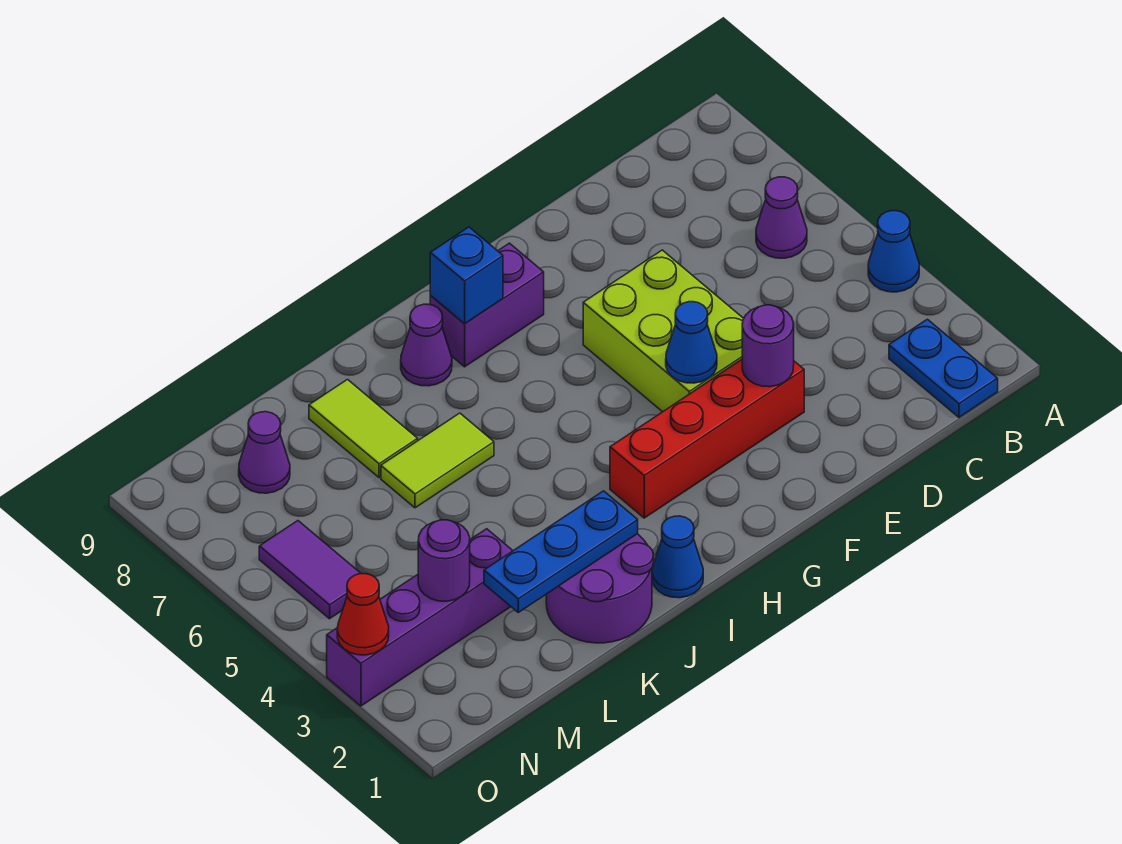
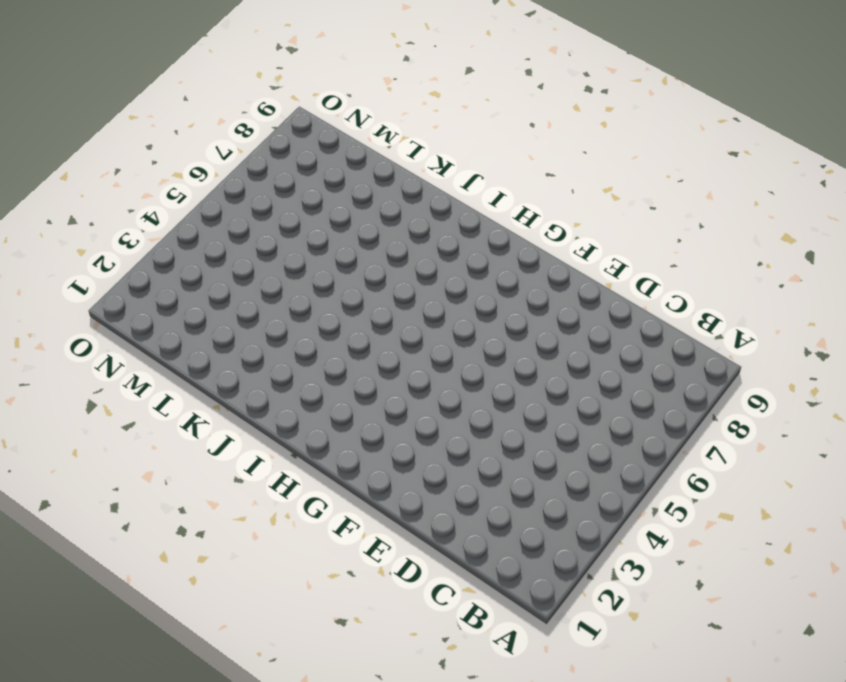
none -> blue 1x1 cone [868,211,919,292]
none -> blue 1x2 plate [889,319,998,417]
none -> purple 1x1 cone [756,177,807,258]

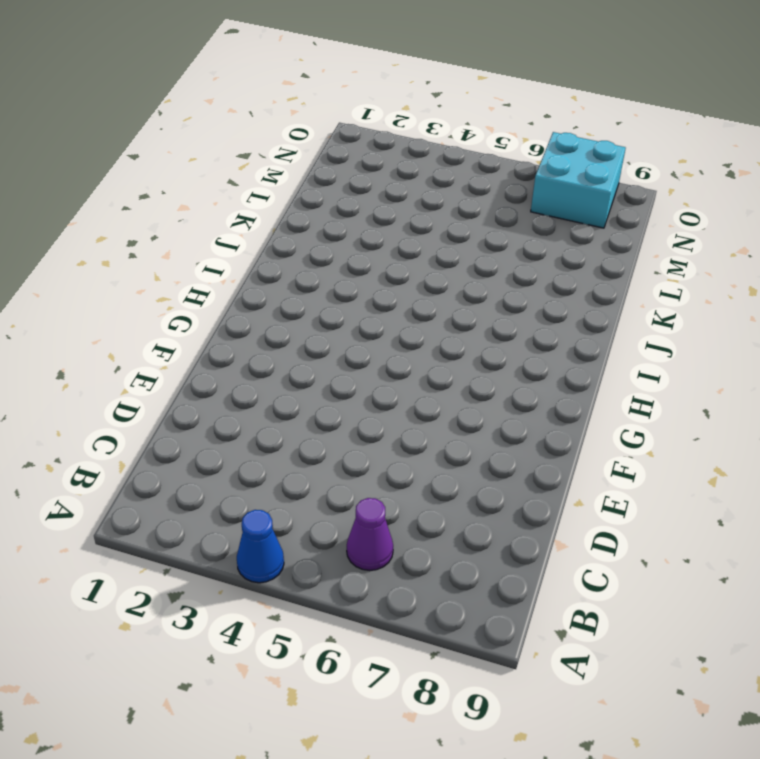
cyan 2x2 brick [531,132,626,228] -> none
none -> blue 1x2 plate [889,319,998,417]
none -> red 1x4 brick [610,360,804,518]
none -> lime 2x3 brick [583,250,744,412]

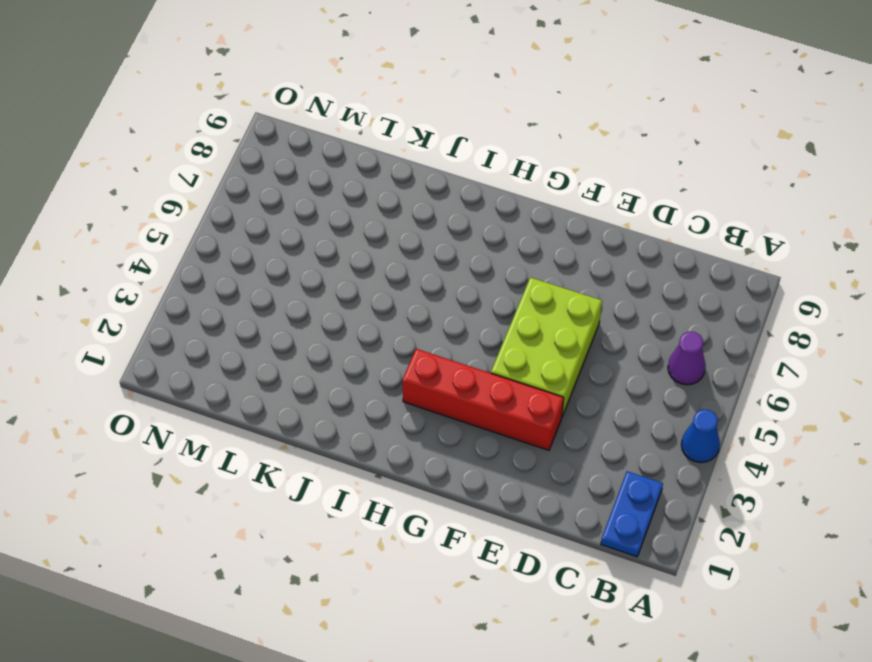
none -> purple 1x2 brick [430,243,544,367]
none -> blue 1x1 cone [652,516,703,598]
none -> purple 1x1 cone [401,304,452,386]

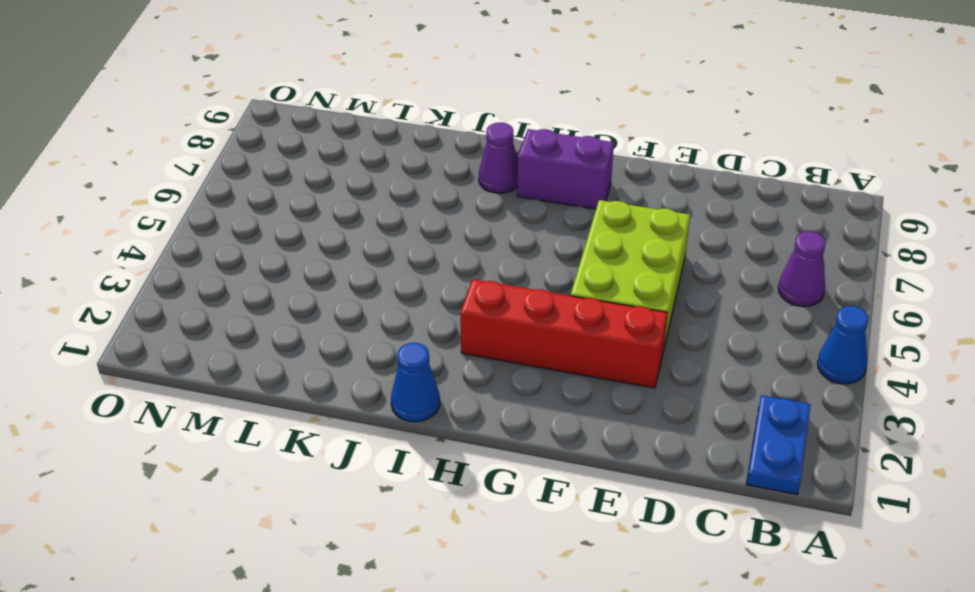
none -> purple 2x2 round brick [546,534,654,643]
none -> lime 1x2 tile [381,413,494,508]
none -> lime 1x2 tile [309,380,418,478]

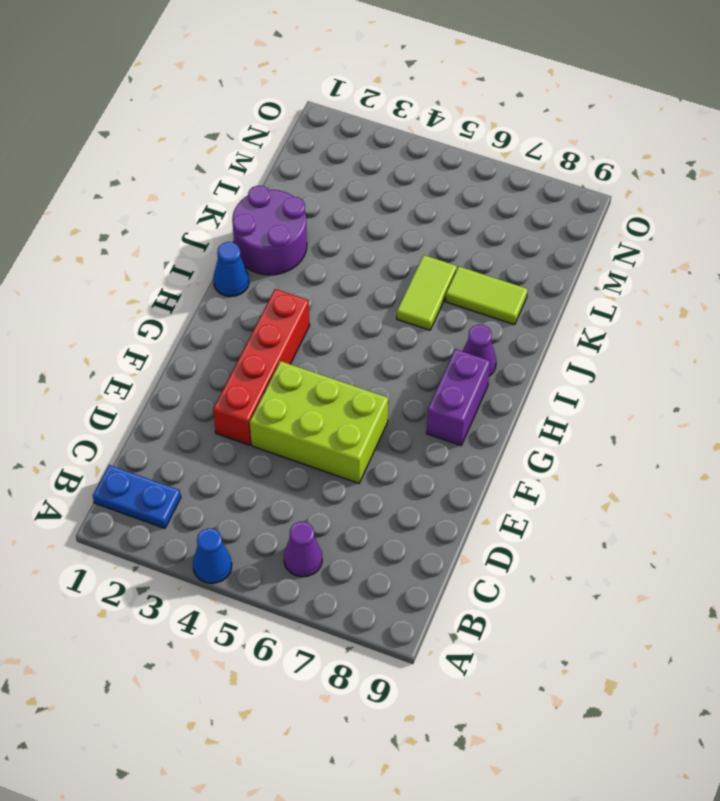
none -> purple 1x4 brick [327,529,513,706]
none -> purple 1x1 cone [239,412,290,493]
none -> purple 1x2 tile [259,521,361,619]

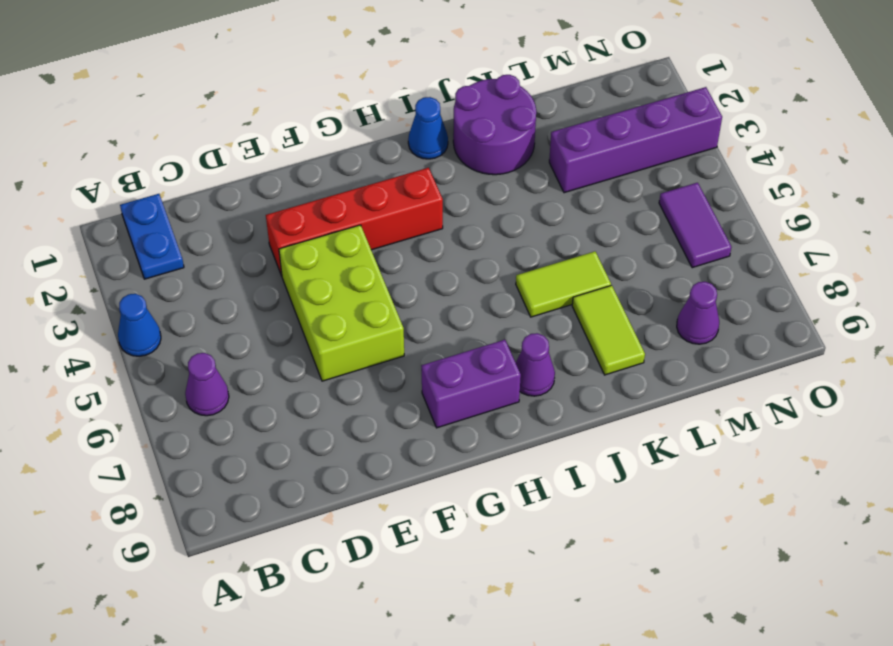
none -> purple 1x1 round brick [742,305,794,387]
none -> blue 1x1 cone [666,302,717,383]
none -> blue 1x1 brick [430,227,503,324]

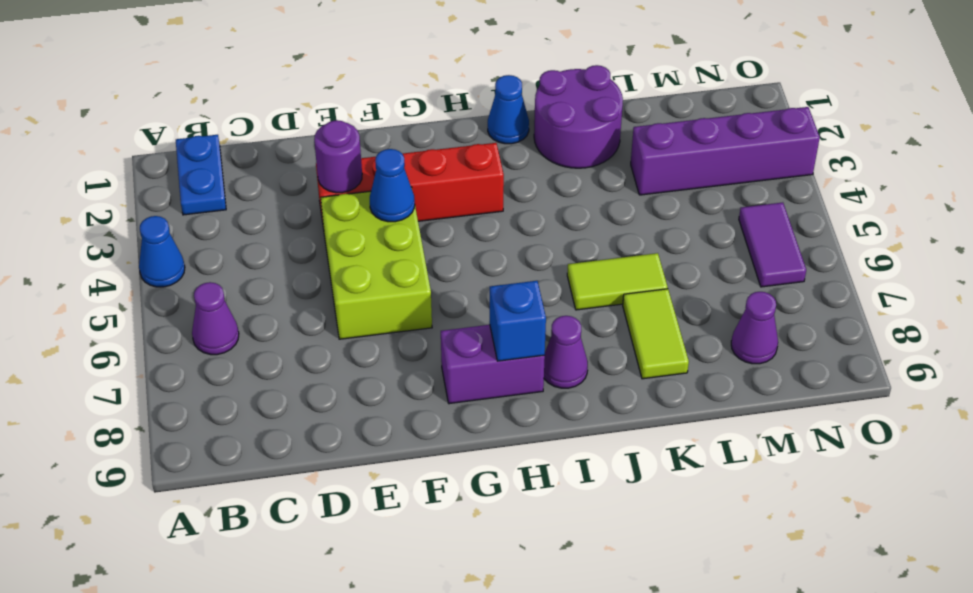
none -> blue 1x3 plate [484,491,638,612]
none -> purple 1x1 round brick [418,520,470,601]
none -> red 1x1 cone [337,574,389,655]

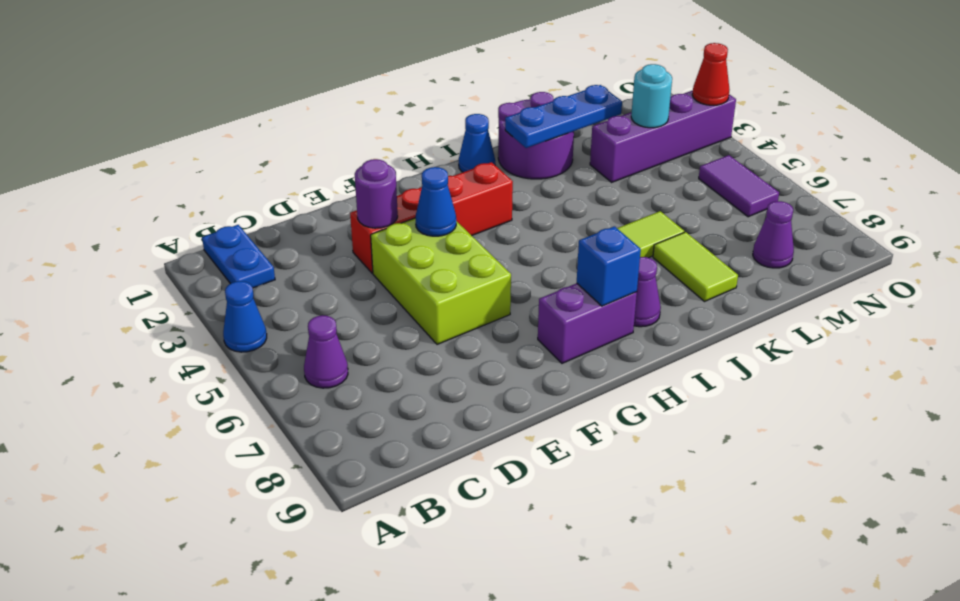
cyan 1x1 round brick [631,64,672,128] -> purple 1x1 round brick [418,520,470,601]

